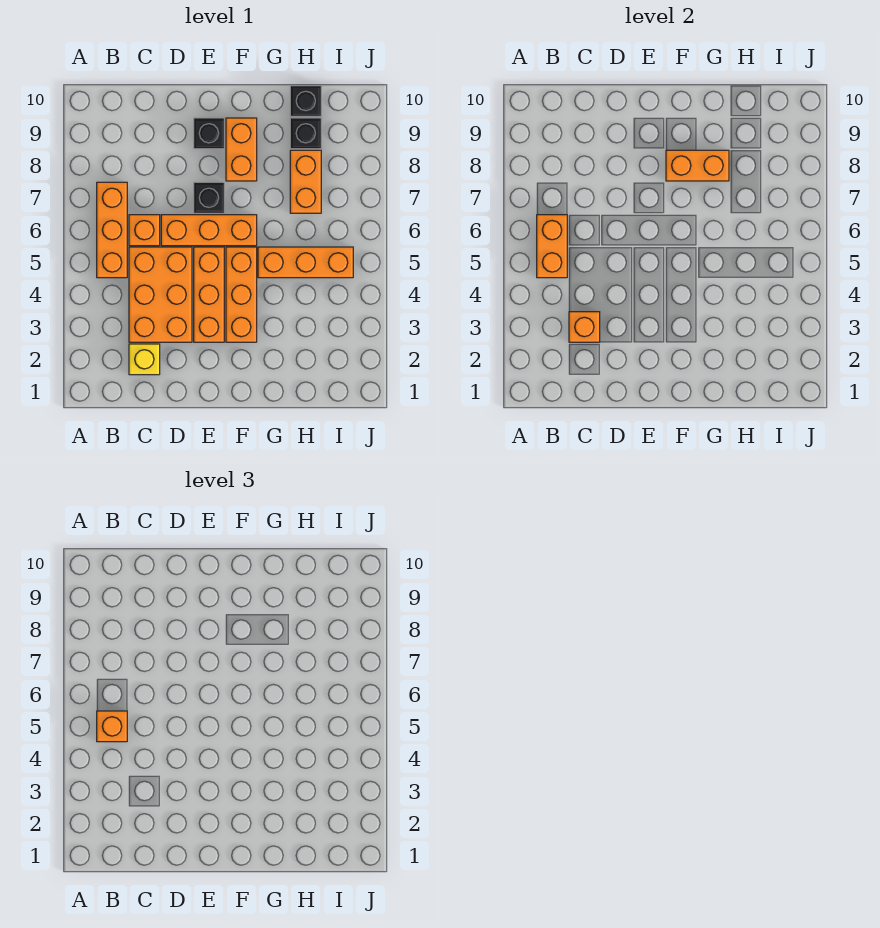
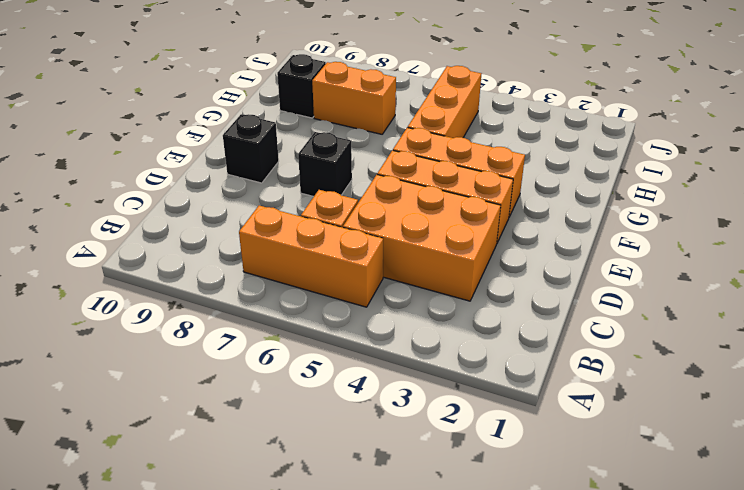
none -> yellow 1x1 brick [129,344,160,375]
none -> orange 1x3 brick [161,215,257,246]
none -> orange 1x2 brick [226,118,257,181]

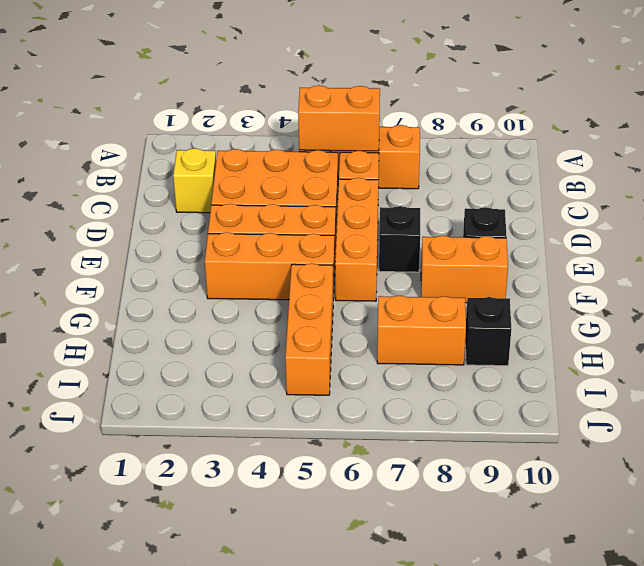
none -> black 1x1 brick [290,86,321,116]
none -> orange 1x1 brick [569,312,600,342]
none -> orange 1x2 brick [666,150,729,181]

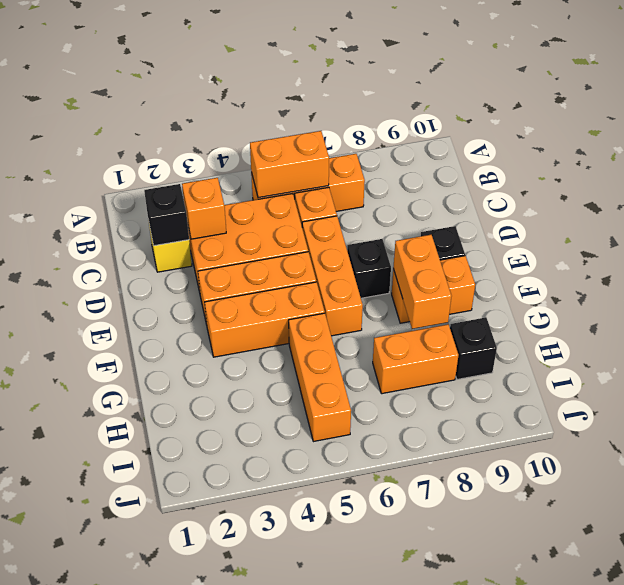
black 1x1 brick [144,184,189,246] -> black 1x1 brick moved to [290,86,321,116]
none -> orange 1x1 brick [97,711,127,742]

